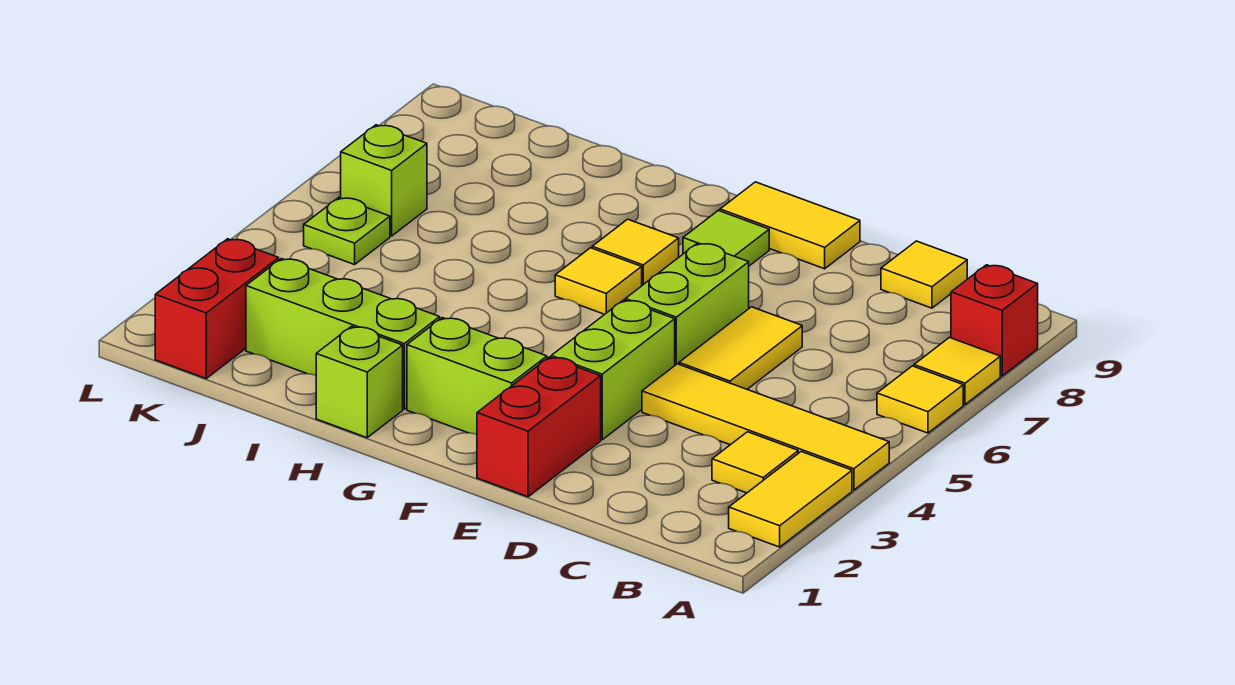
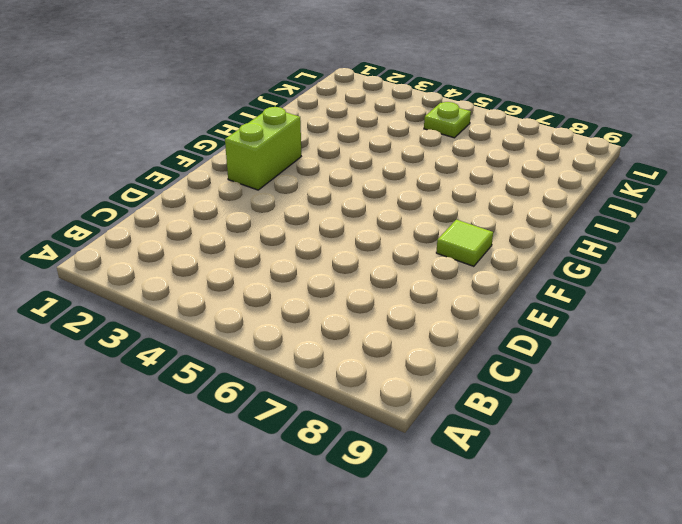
none -> yellow 1x2 tile [729,452,852,547]
none -> yellow 1x4 tile [642,364,889,490]
none -> yellow 1x1 tile [877,366,963,433]

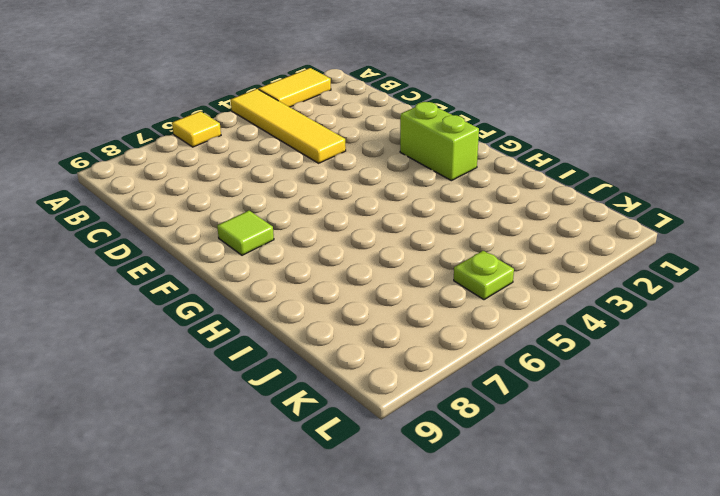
none -> yellow 1x1 tile [914,338,1000,405]
none -> red 1x1 brick [951,265,1038,376]
none -> yellow 1x1 tile [712,432,798,493]

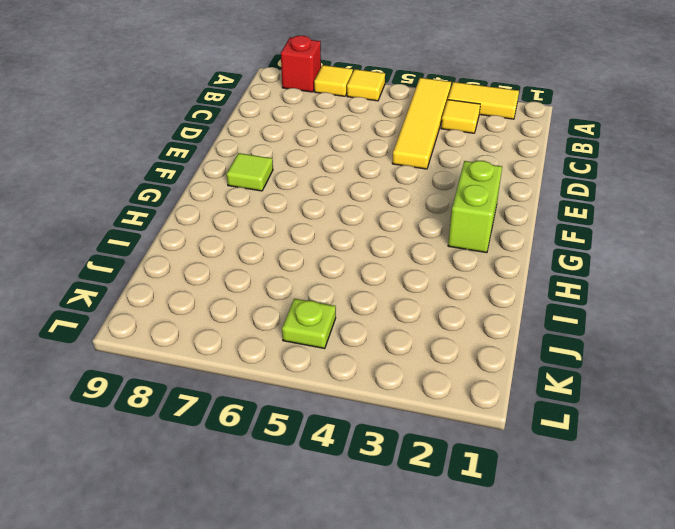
none -> yellow 1x1 tile [881,241,967,308]
none -> yellow 1x2 tile [679,307,802,389]
none -> red 1x2 brick [477,357,601,497]

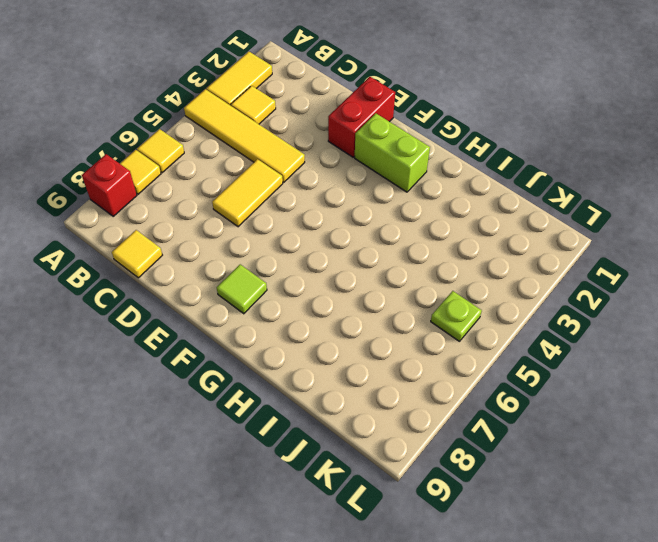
none -> lime 1x2 brick [551,300,675,440]
none -> lime 1x2 brick [625,243,749,365]
none -> yellow 1x2 tile [720,182,860,269]

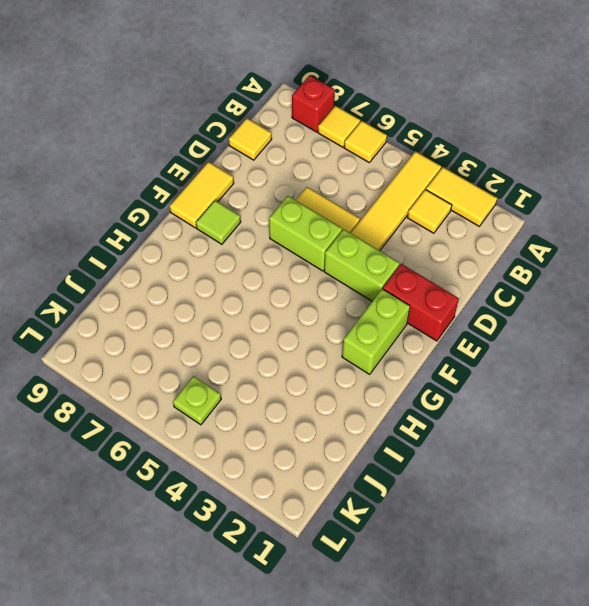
none -> yellow 1x1 tile [555,248,642,314]
none -> yellow 1x1 tile [592,219,679,285]
none -> lime 1x1 brick [316,326,403,438]

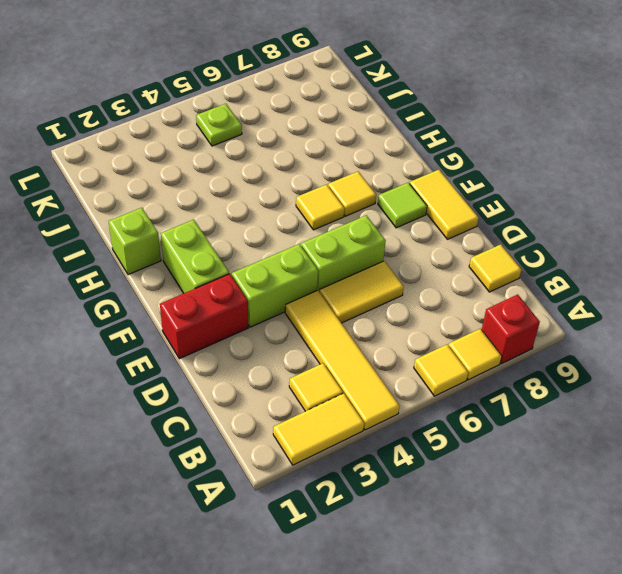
none -> lime 1x3 brick [246,259,440,409]
none -> red 1x2 brick [155,239,279,378]
none -> lime 1x1 brick [341,125,427,236]

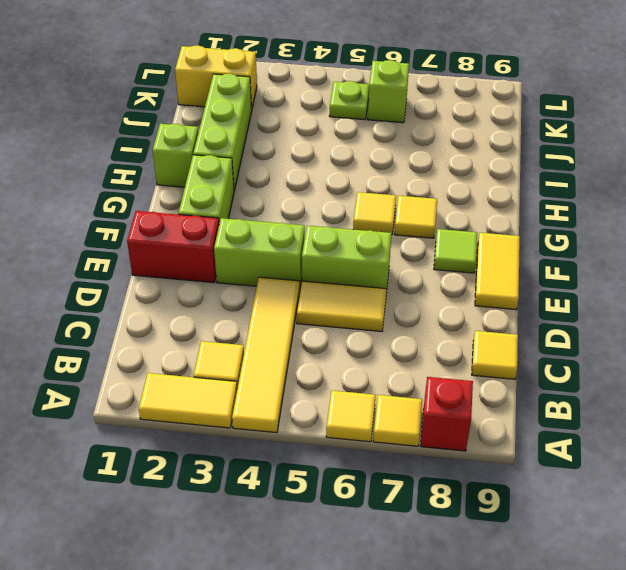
yellow 1x2 brick [175,45,257,110] -> red 1x2 brick [155,239,279,378]

